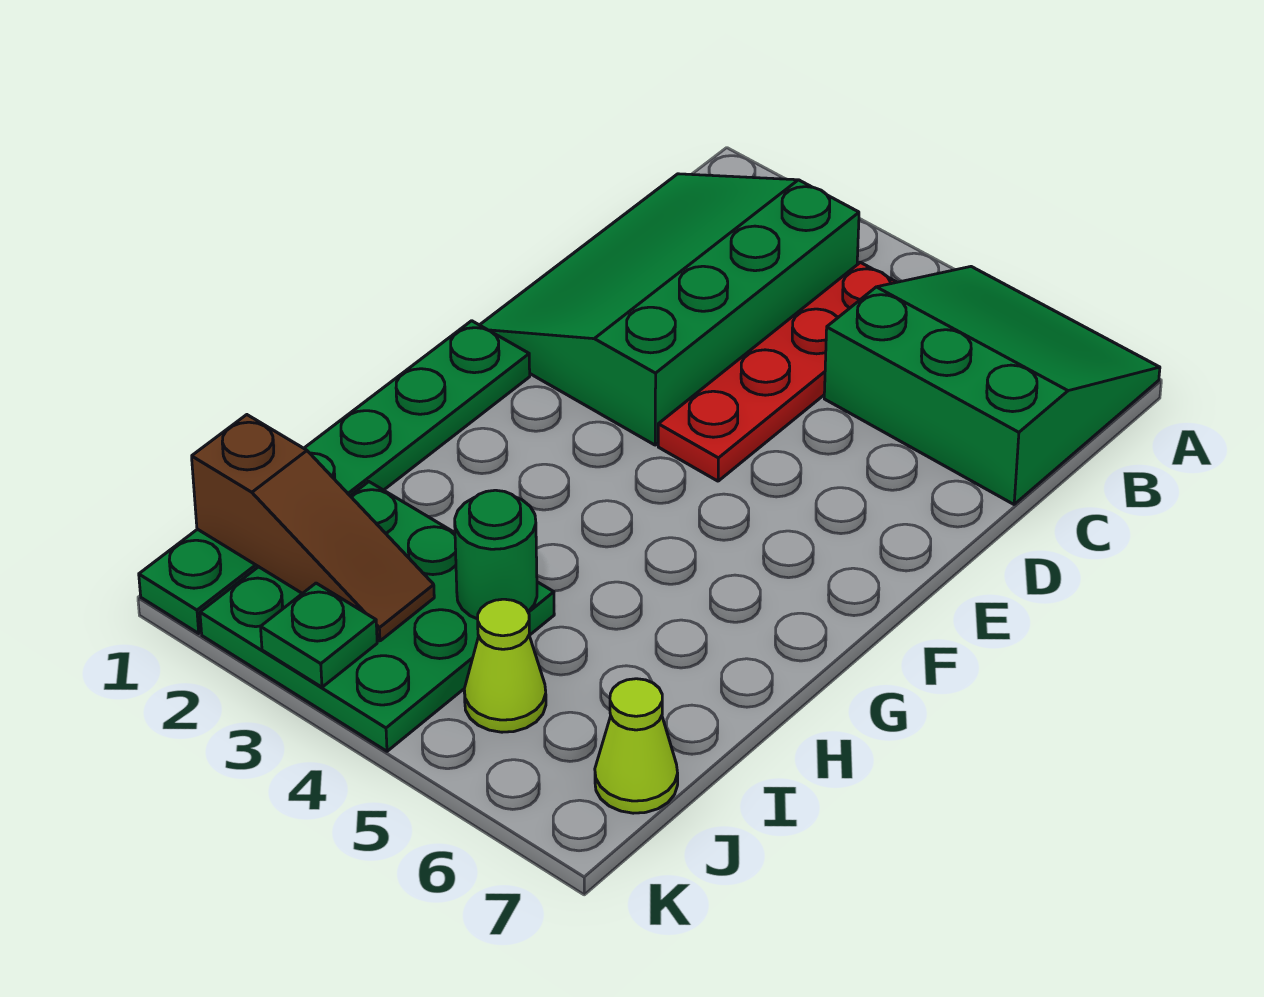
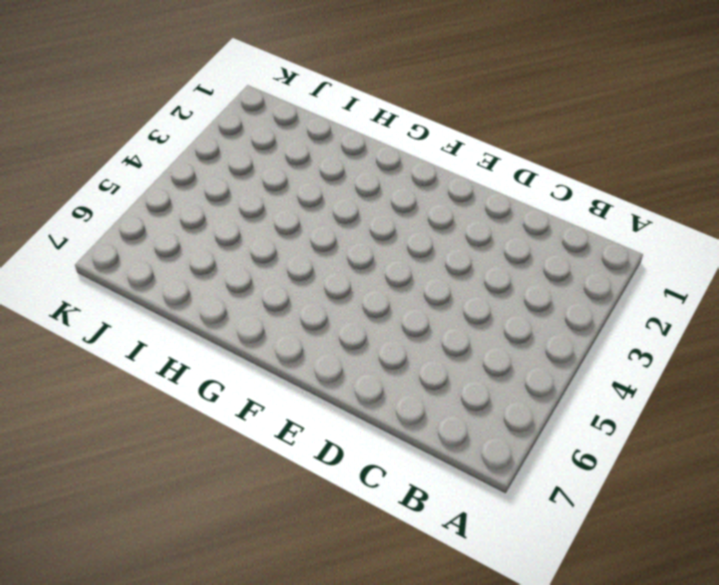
none -> green 3x3 slope [824,267,1160,504]
none -> green 3x4 slope [480,174,859,445]

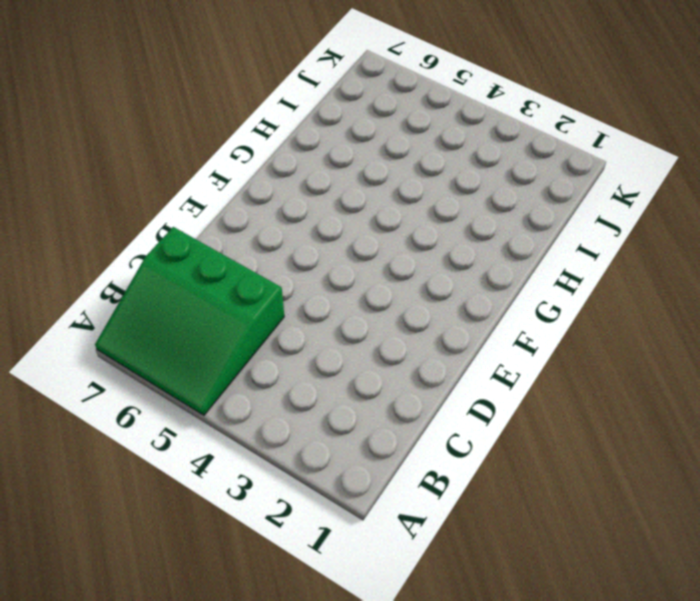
none -> green 3x4 slope [480,174,859,445]
none -> red 1x4 plate [658,262,896,481]

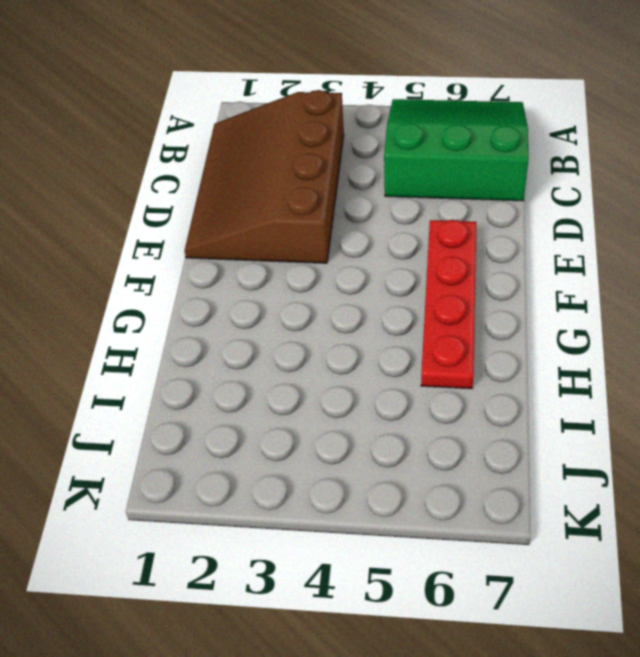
brown 3x4 slope [185,90,344,263] -> green 3x4 slope [480,174,859,445]
red 1x4 plate [421,220,476,389] -> red 1x4 plate moved to [658,262,896,481]
none -> green 1x6 plate [139,321,530,633]
none -> green 3x3 plate [200,482,554,751]

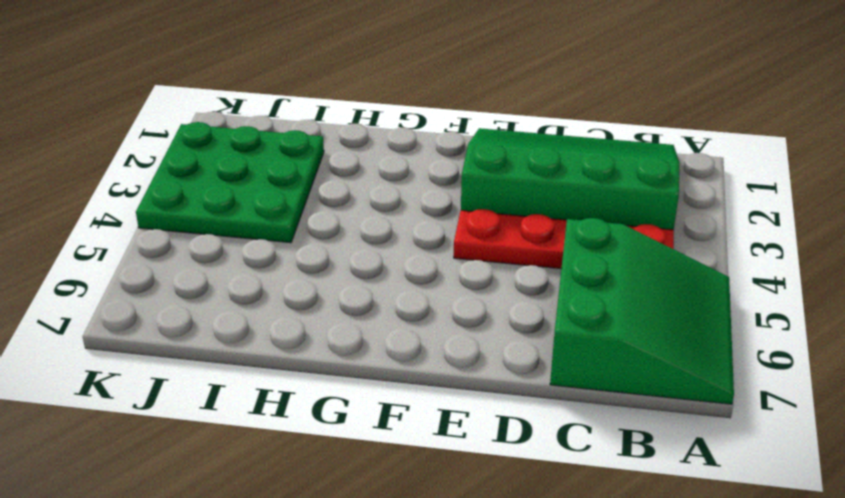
none -> green 1x6 plate [139,321,530,633]
none -> lime 1x1 cone [464,599,546,732]

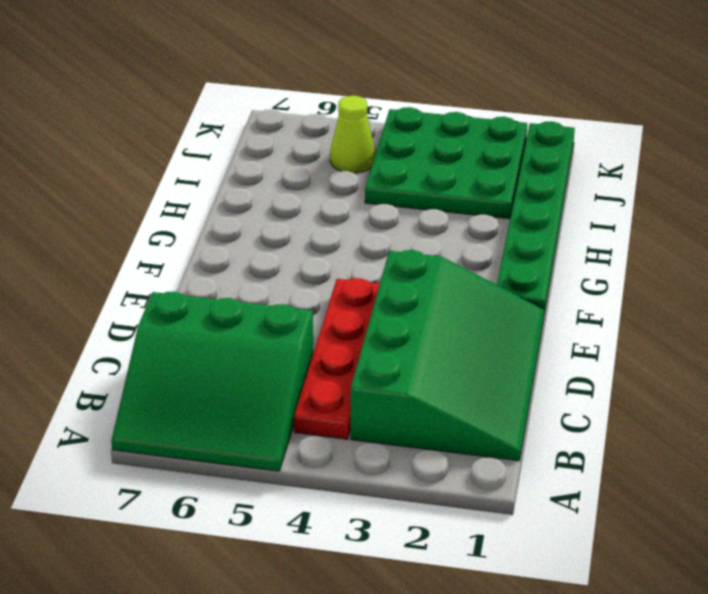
none -> lime 1x1 cone [595,679,678,813]
none -> green 1x1 round brick [455,490,537,619]

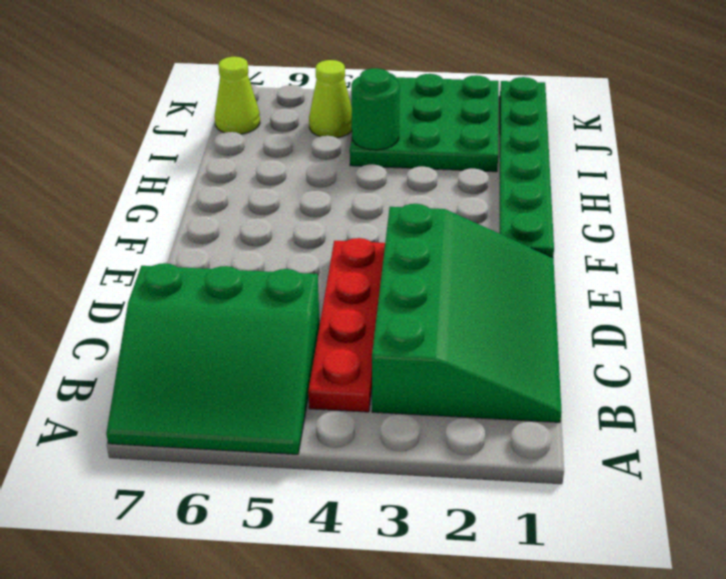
none -> brown 1x3 slope [192,415,434,641]
none -> green 1x1 plate [261,583,377,687]

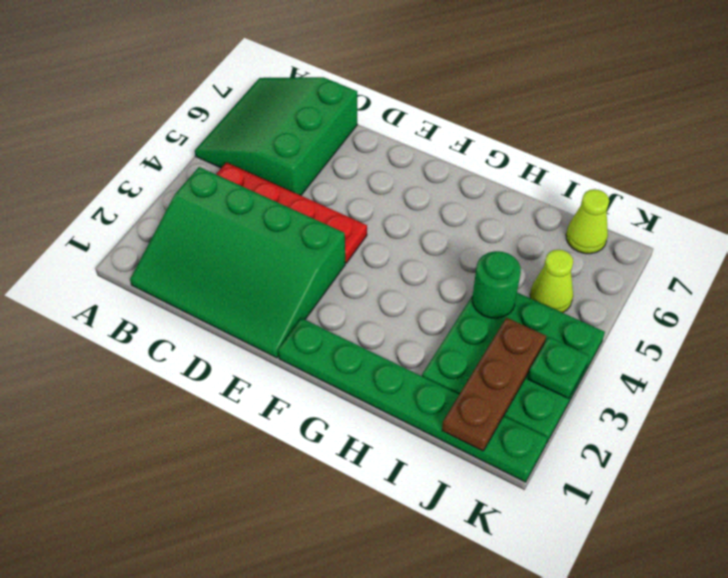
brown 1x3 plate [442,318,546,451] -> brown 1x3 slope [192,415,434,641]

